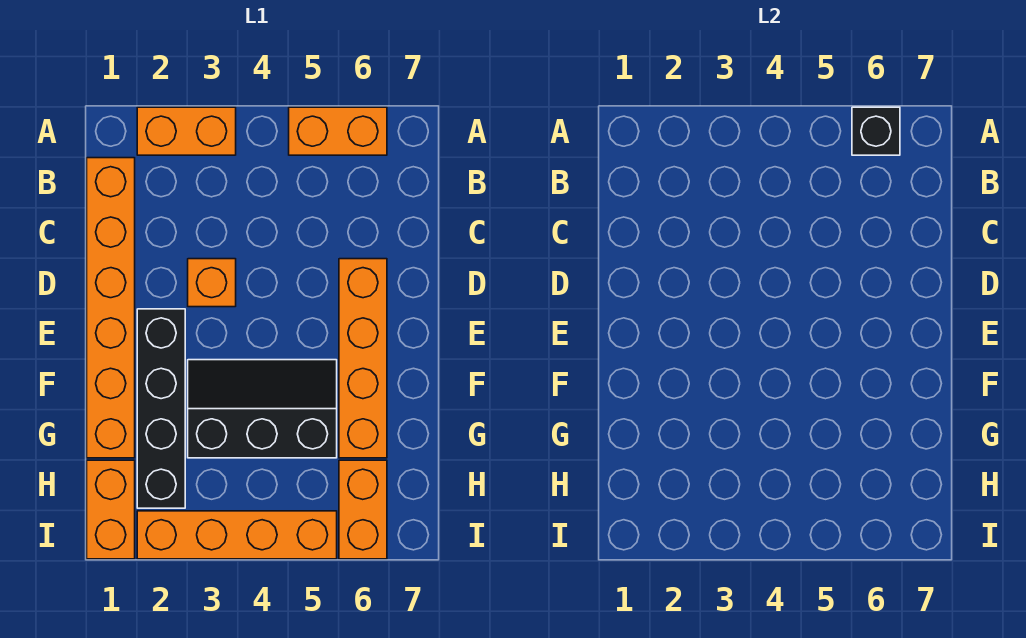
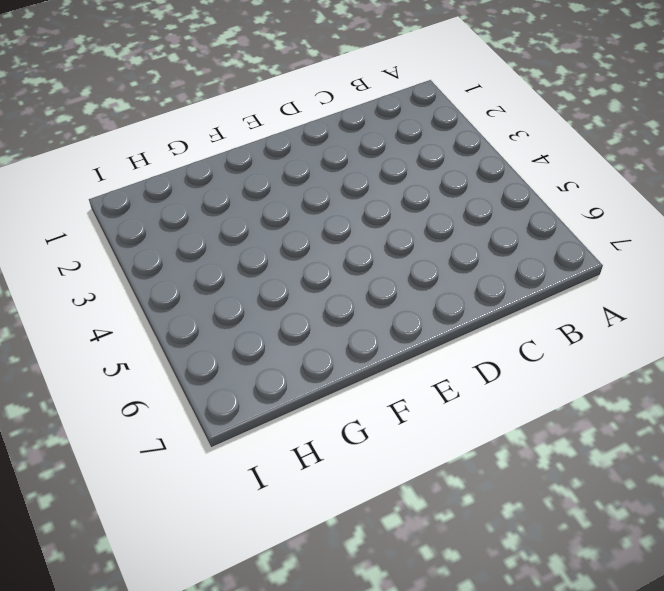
none -> orange 1x2 brick [137,107,236,155]
none -> orange 1x2 brick [289,107,387,155]

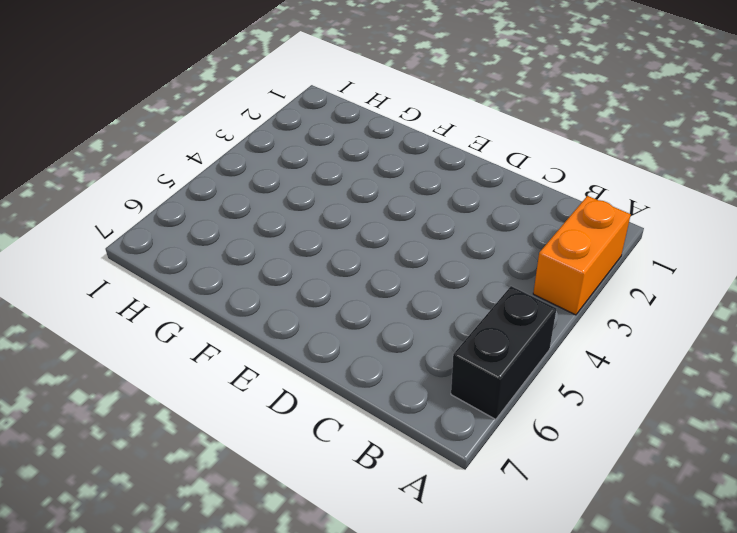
black 1x2 brick [451,286,556,420] -> orange 1x2 brick [289,107,387,155]
none -> orange 1x6 brick [87,158,135,458]
none -> orange 1x1 brick [188,259,236,307]

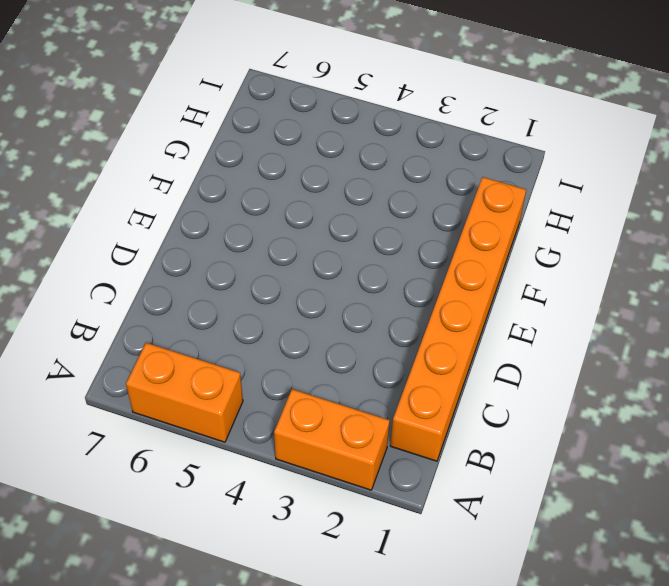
none -> orange 1x1 brick [188,259,236,307]
none -> orange 1x4 brick [339,259,387,458]

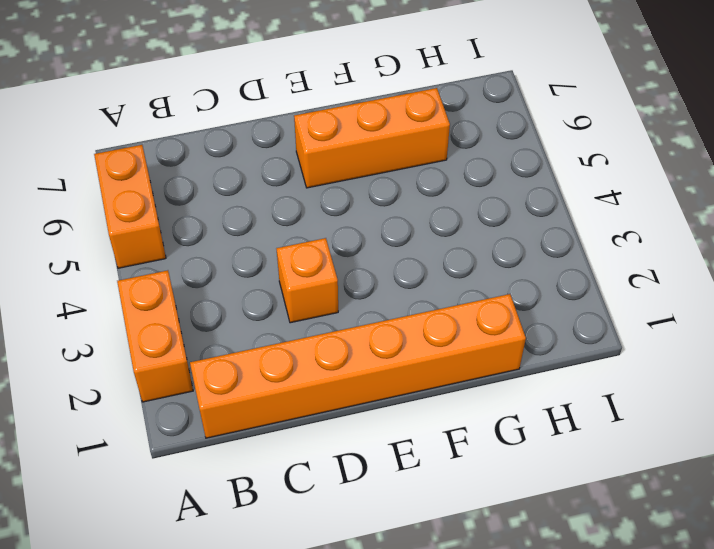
orange 1x3 brick [294,88,450,188] -> orange 1x4 brick [339,259,387,458]
none -> black 1x4 brick [137,309,185,508]
none -> black 2x3 slope [188,360,337,458]

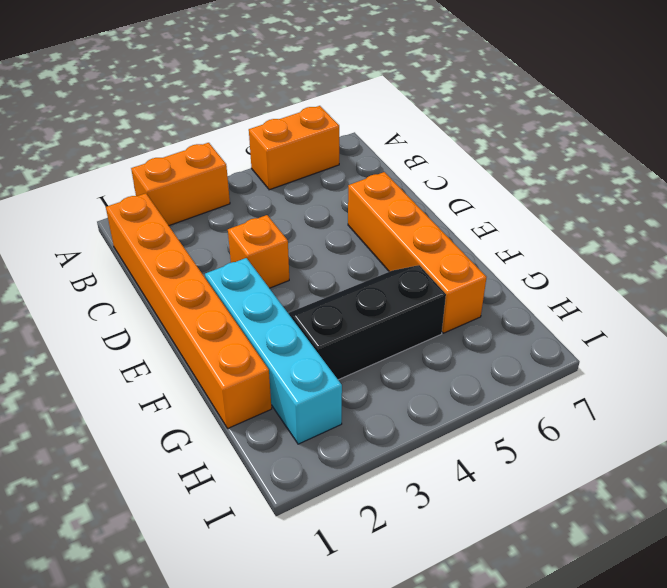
cyan 1x4 brick [205,258,342,444] -> black 1x4 brick [137,309,185,508]
none -> orange 1x2 brick [87,460,135,559]
none -> orange 1x2 brick [339,460,387,559]

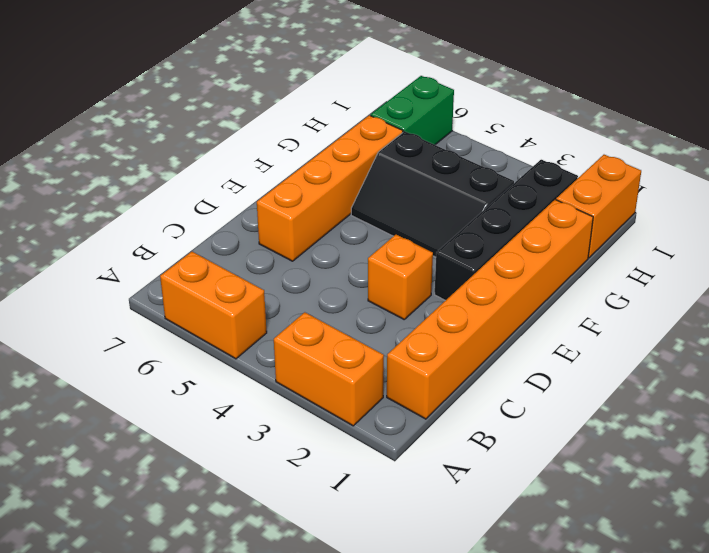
green 1x2 brick [371,76,454,145] -> orange 1x2 brick [339,460,387,559]
none -> orange 1x4 brick [137,511,337,559]
none -> black 1x1 brick [852,107,900,155]

